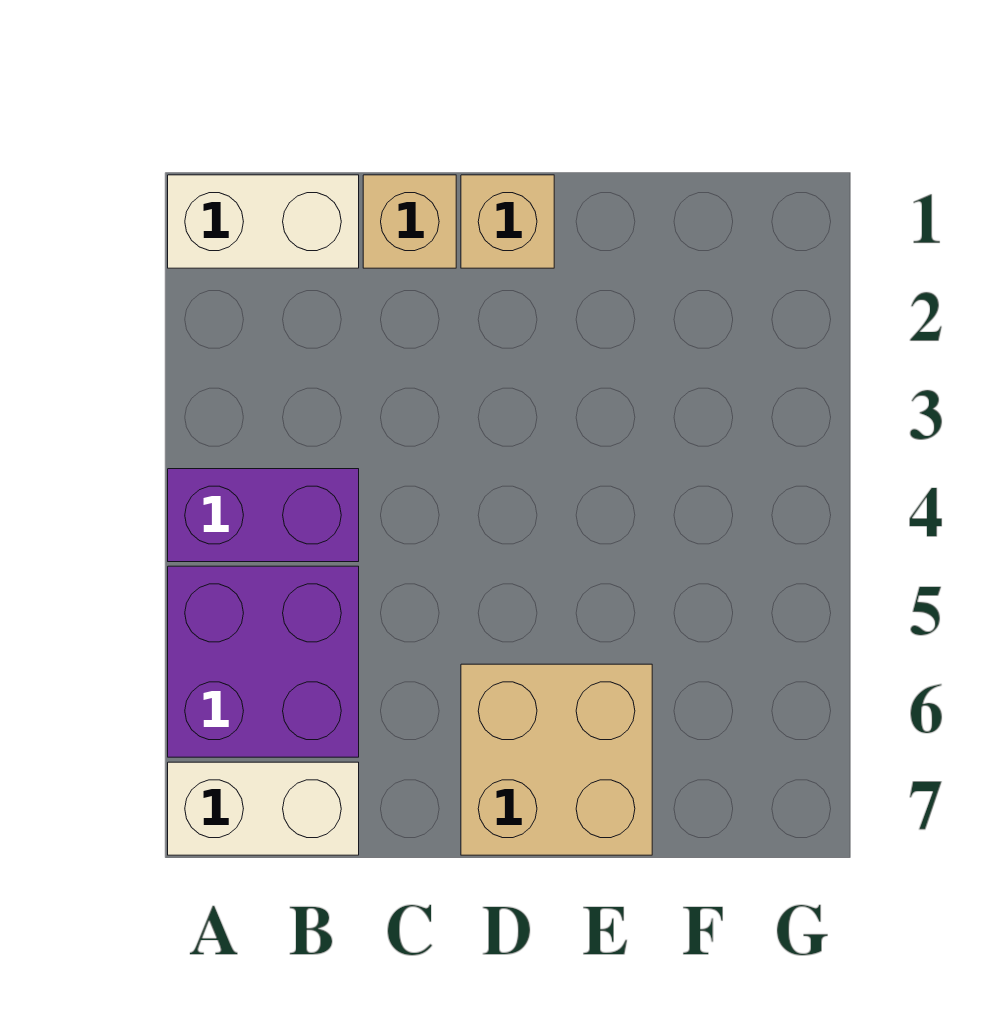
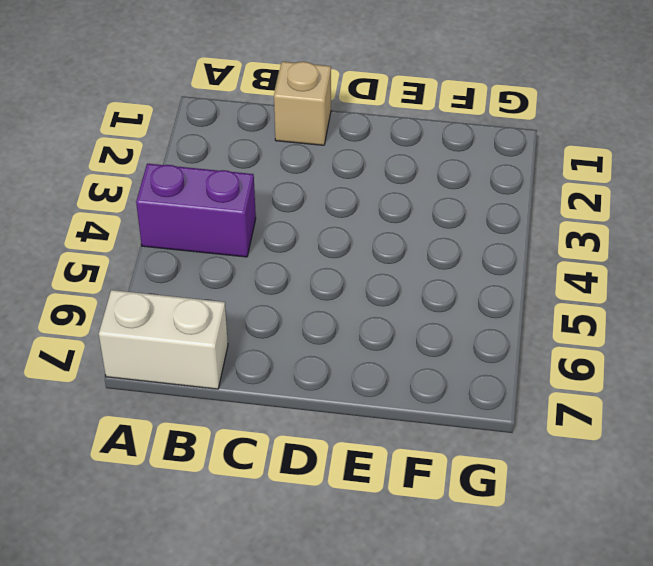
none -> white 1x2 brick [168,175,359,268]
none -> purple 2x2 brick [168,566,359,757]

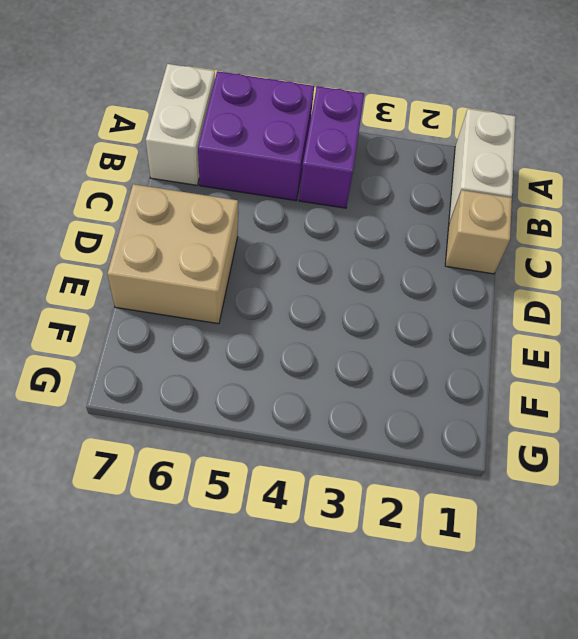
none -> tan 1x1 brick [461,175,554,268]

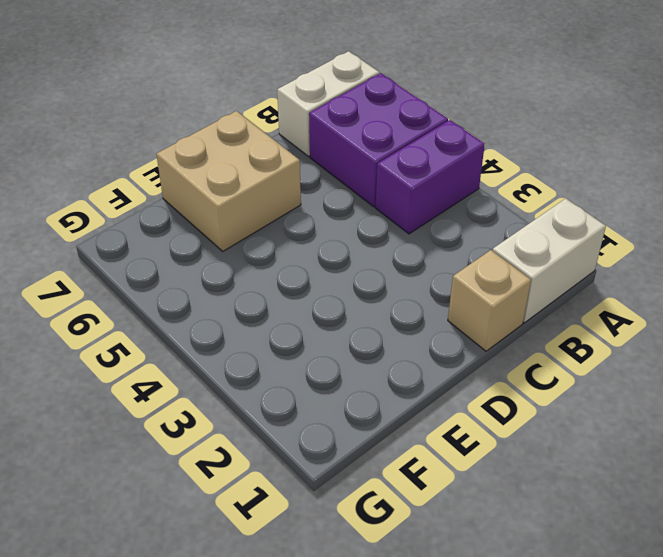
none -> tan 1x1 brick [461,175,554,268]

